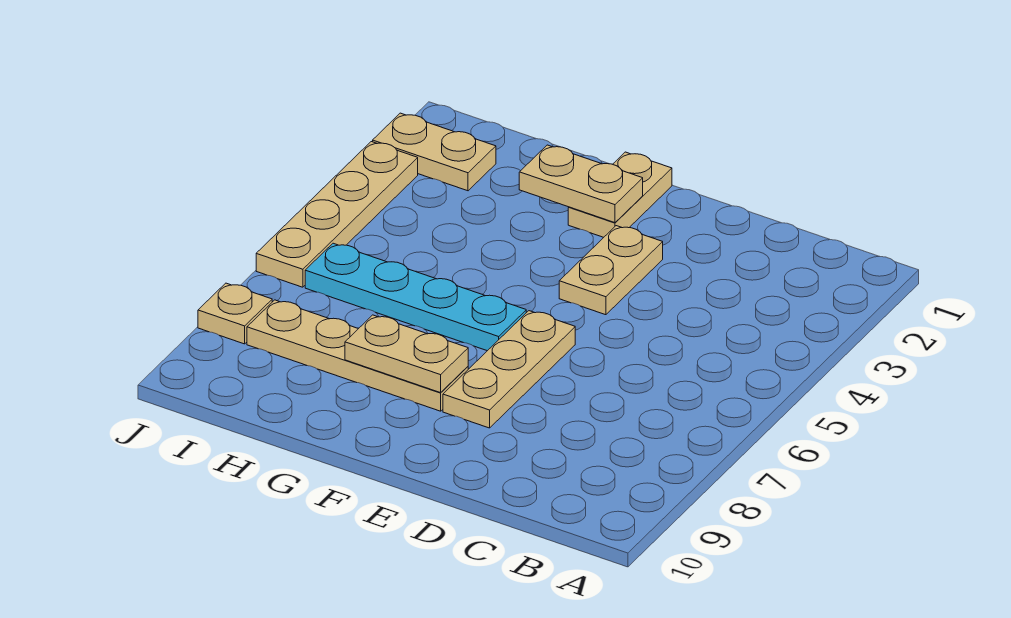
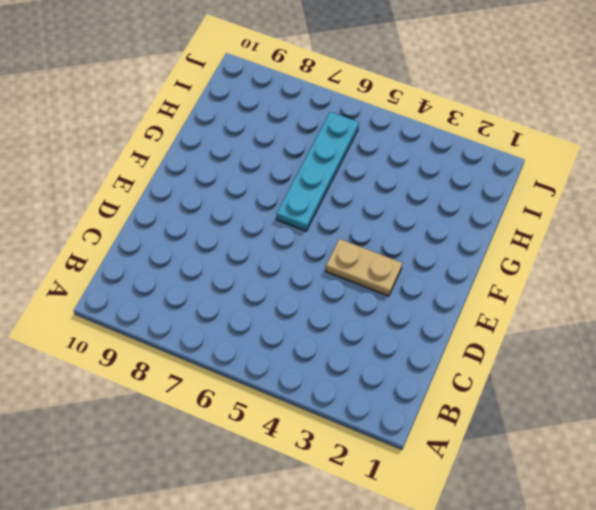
none -> tan 1x3 plate [443,311,575,428]
none -> tan 1x2 plate [568,152,672,237]

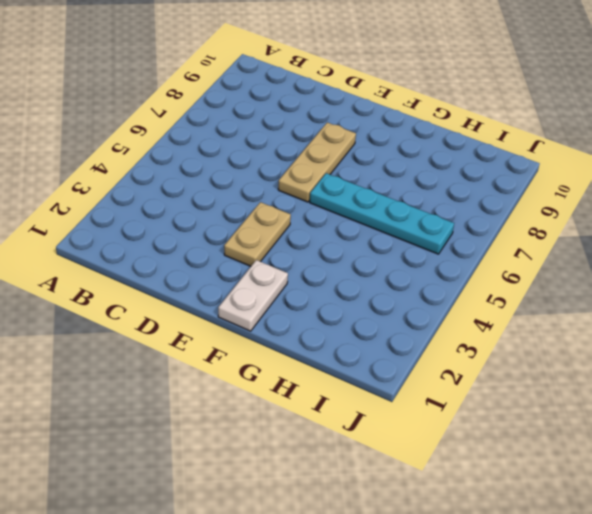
white 1x2 plate [218,260,288,331] -> tan 1x2 plate [568,152,672,237]
none -> tan 1x4 plate [247,300,468,411]
none -> tan 1x2 plate [373,113,496,191]

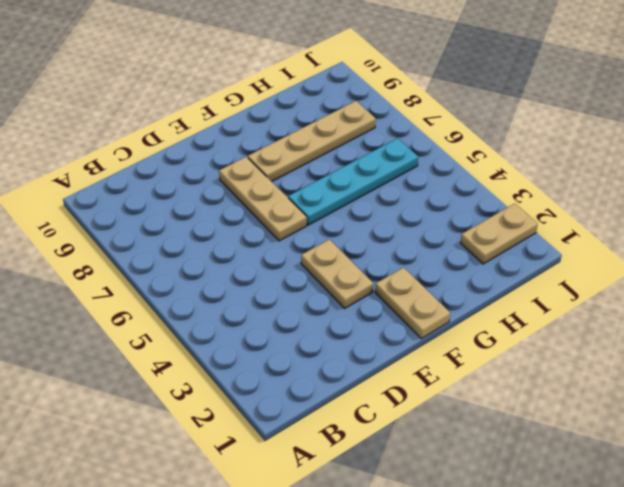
none -> tan 1x4 plate [256,142,418,287]
none -> tan 1x1 plate [198,283,272,344]

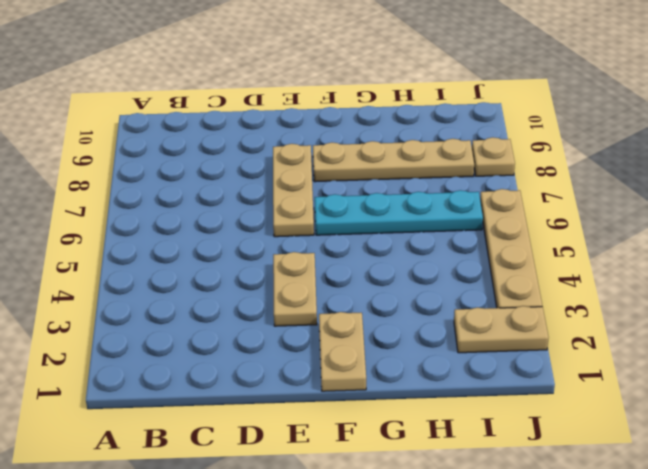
none -> tan 1x2 plate [519,145,643,223]
none -> tan 1x2 plate [345,315,468,393]

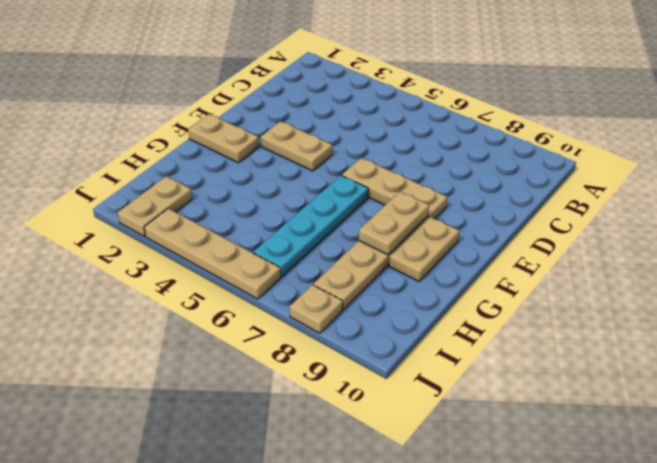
tan 1x2 plate [389,217,459,281] -> tan 1x2 plate moved to [519,145,643,223]

